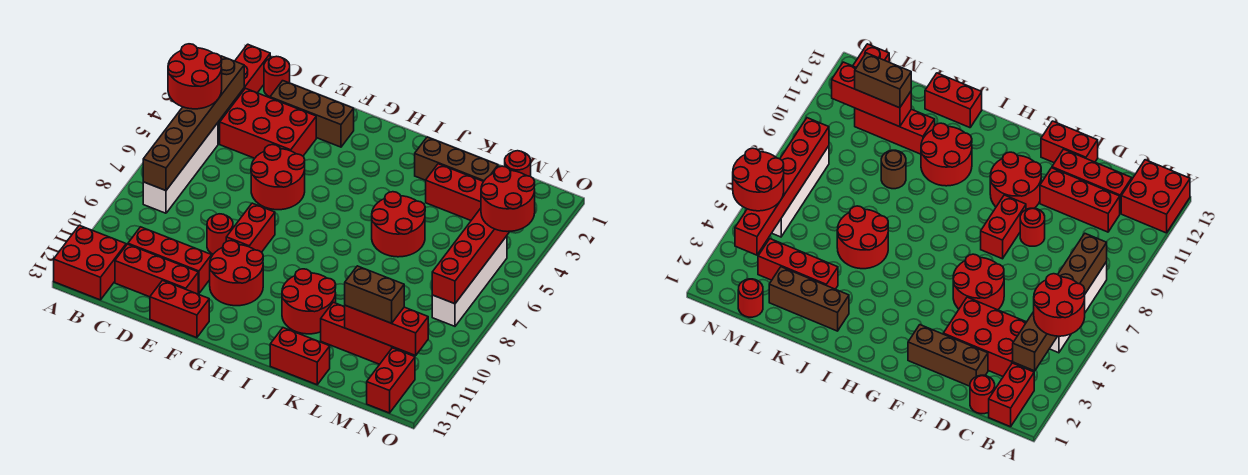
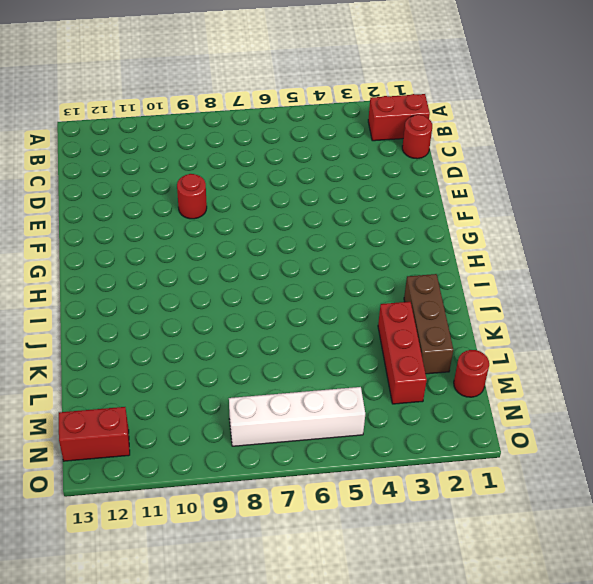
none -> red 2x2 brick [54,225,126,300]
none -> white 1x4 brick [143,123,218,213]
none -> red 2x3 brick [220,88,316,158]

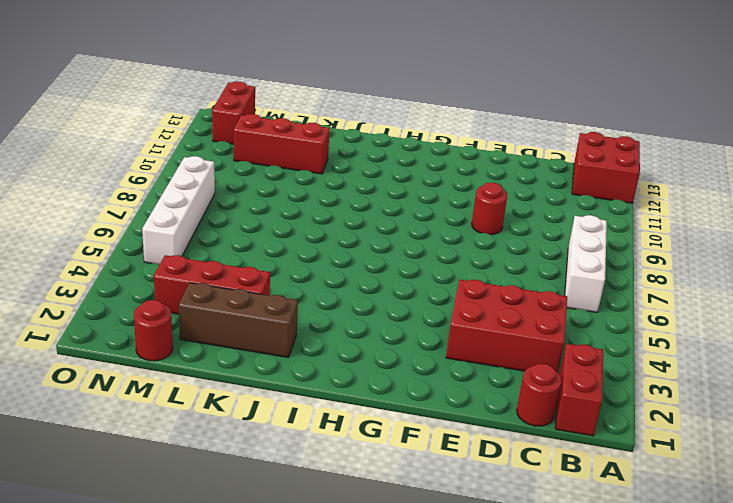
white 1x3 brick [565,215,607,312] -> white 1x4 brick [143,123,218,213]
none -> red 1x3 brick [128,227,212,294]
none -> red 1x3 brick [115,244,198,297]
none -> brown 1x3 brick [270,81,354,147]

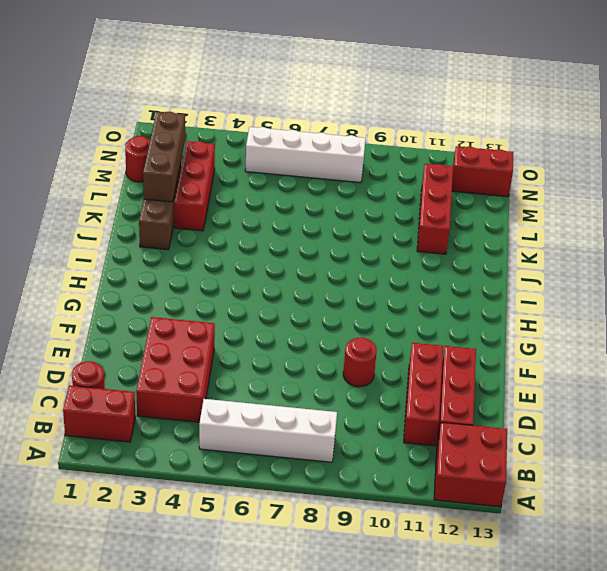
brown 1x3 brick [143,112,185,202] -> brown 1x3 brick moved to [270,81,354,147]
none -> red 2x2 round brick [251,145,305,210]
none -> red 1x2 brick [150,280,209,338]
none -> red 1x2 brick [226,203,275,252]

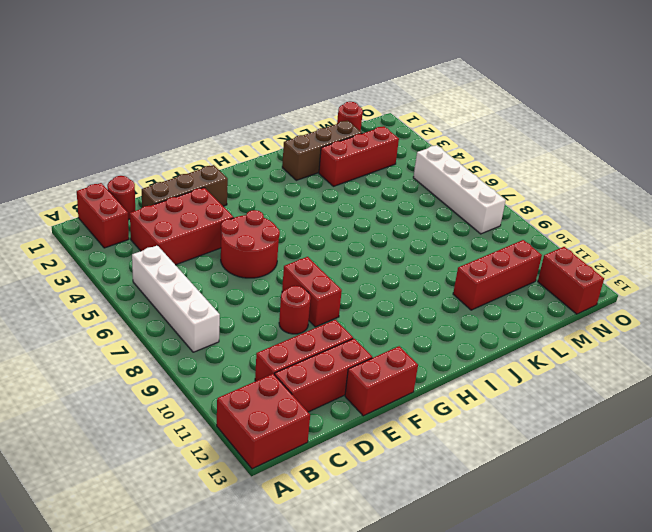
none -> red 2x2 round brick [210,241,263,306]
none -> red 2x2 round brick [282,269,336,334]
none -> red 2x2 round brick [372,192,425,257]

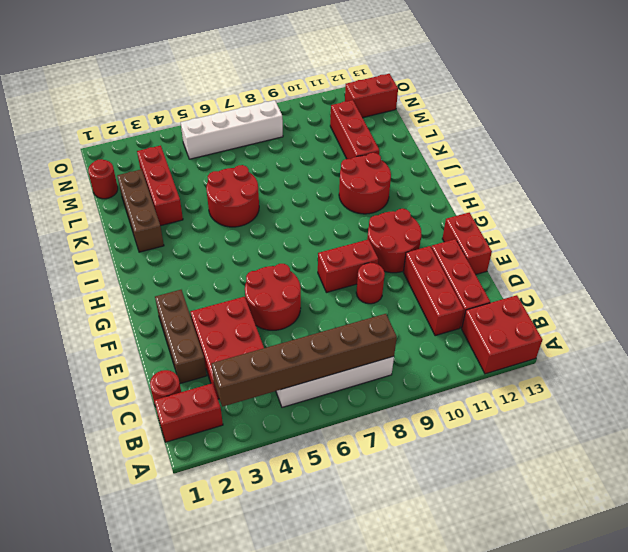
none -> red 1x2 brick [270,328,330,385]
none -> brown 1x1 round brick [881,150,906,189]
none -> red 1x3 brick [345,305,428,355]

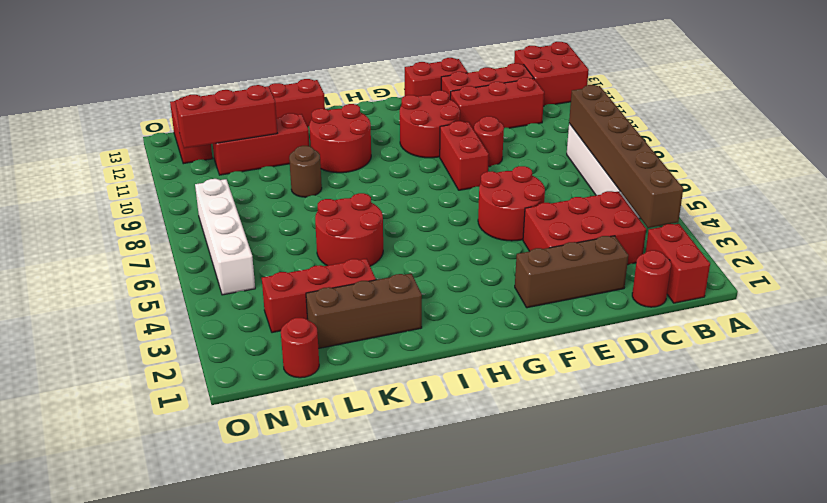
none -> red 1x6 brick [432,169,514,304]
none -> red 2x2 round brick [168,44,222,109]
none -> brown 1x2 brick [345,266,404,323]

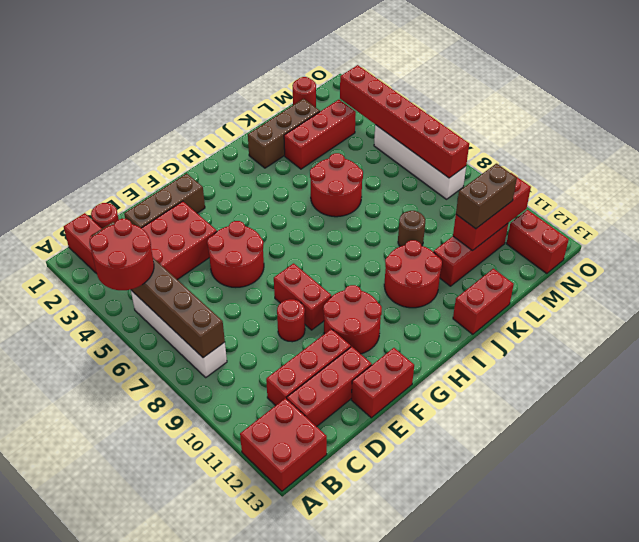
none -> red 2x2 round brick [481,166,535,232]

